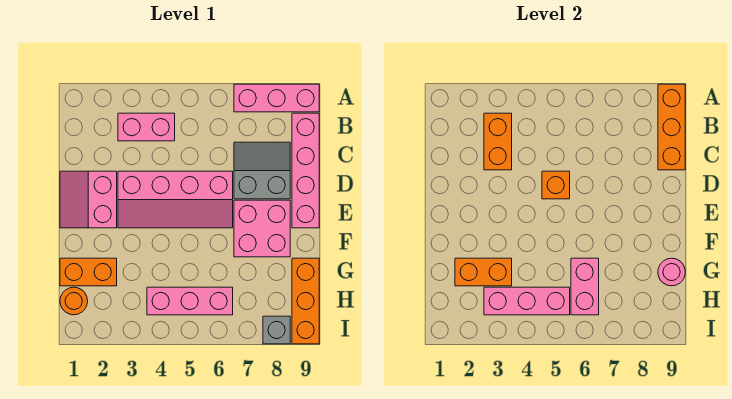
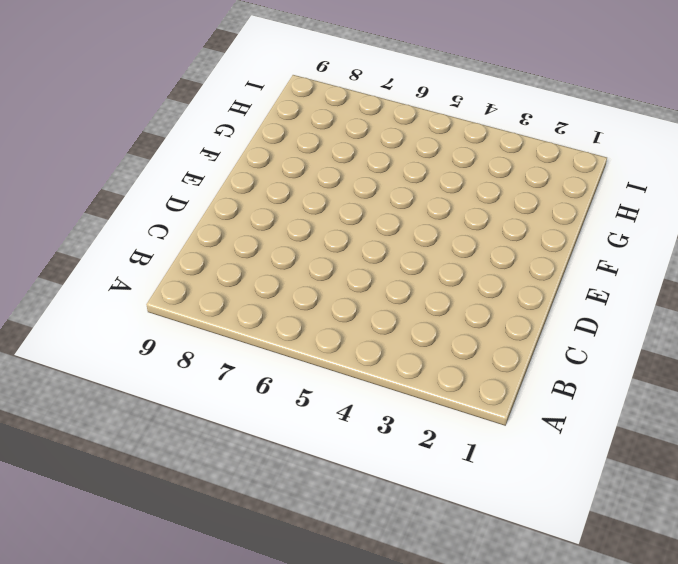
none -> pink 1x3 brick [234,84,319,112]
none -> pink 1x2 brick [118,113,175,141]
none -> pink 1x4 brick [292,113,319,228]

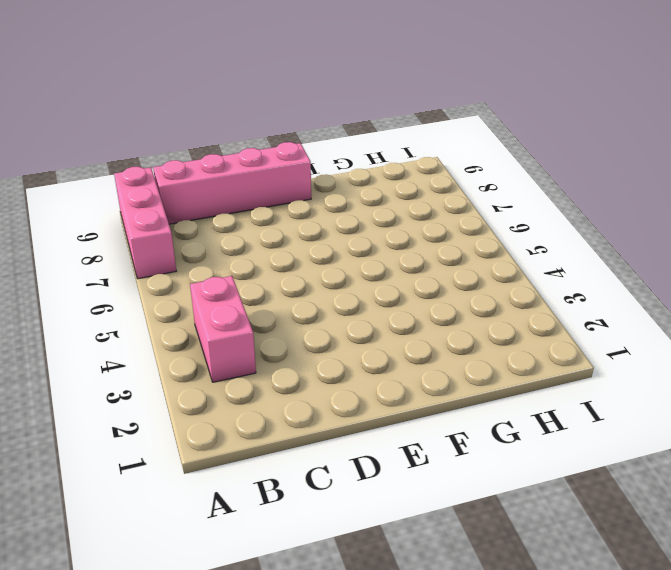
none -> grey 2x2 slope [234,142,290,199]
none -> pink 2x2 slope [60,171,117,228]
none -> pink 2x4 slope [118,171,233,228]

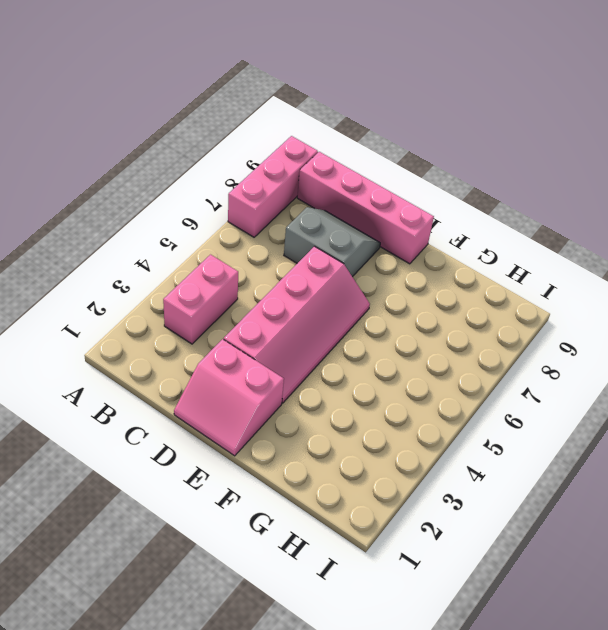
grey 2x2 slope [284,207,380,277] -> grey 2x2 slope turned to [234,142,290,199]
none -> pink 2x2 brick [234,200,290,257]
none -> orange 1x2 brick [60,258,117,286]
none -> orange 1x3 brick [292,258,319,344]

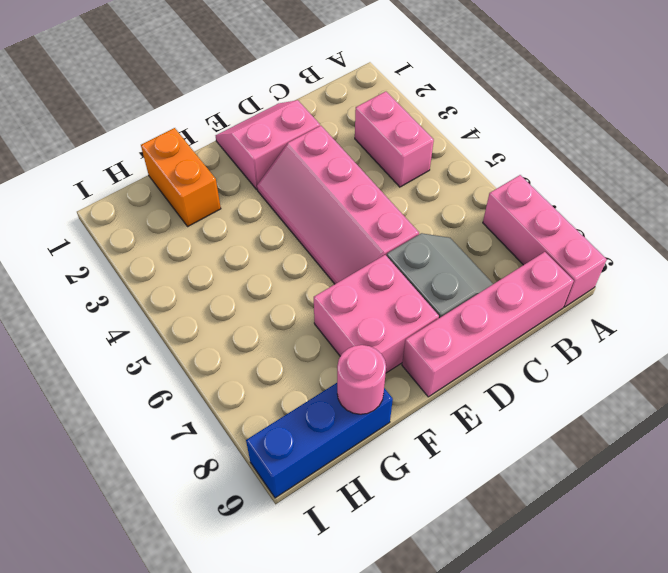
blue 1x3 brick [246,383,393,498] -> orange 1x3 brick [292,258,319,344]
none -> orange 1x1 round brick [60,287,88,315]
none -> pink 1x3 brick [147,287,233,315]
none -> grey 1x1 brick [263,316,290,344]

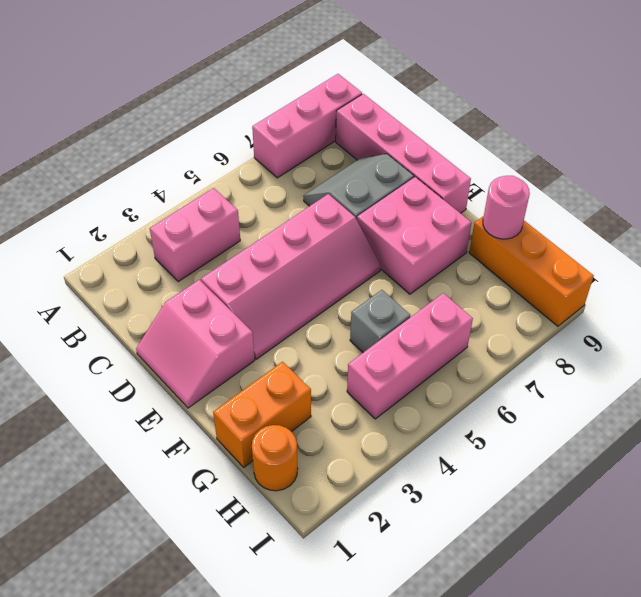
grey 1x1 brick [350,290,410,352] -> grey 1x1 brick moved to [263,316,290,344]
none -> orange 1x3 brick [658,84,685,170]
none -> orange 1x2 brick [484,113,512,170]
none -> orange 1x1 brick [542,171,570,199]

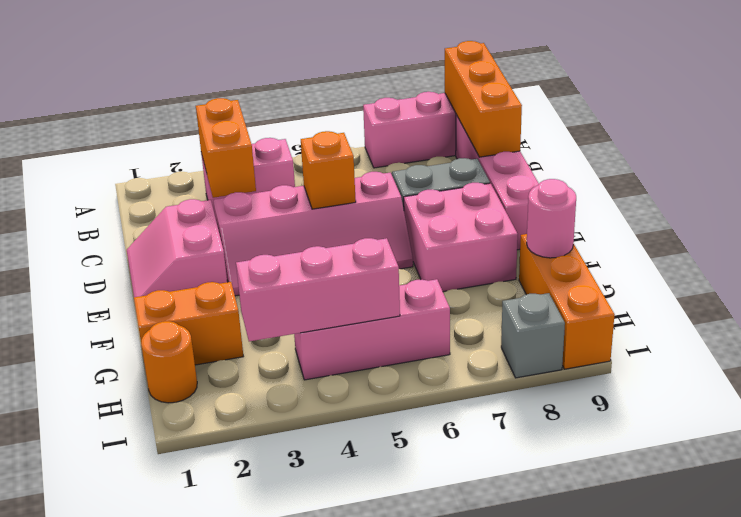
none -> orange 1x2 brick [455,258,512,286]
none -> pink 1x2 brick [571,258,599,315]

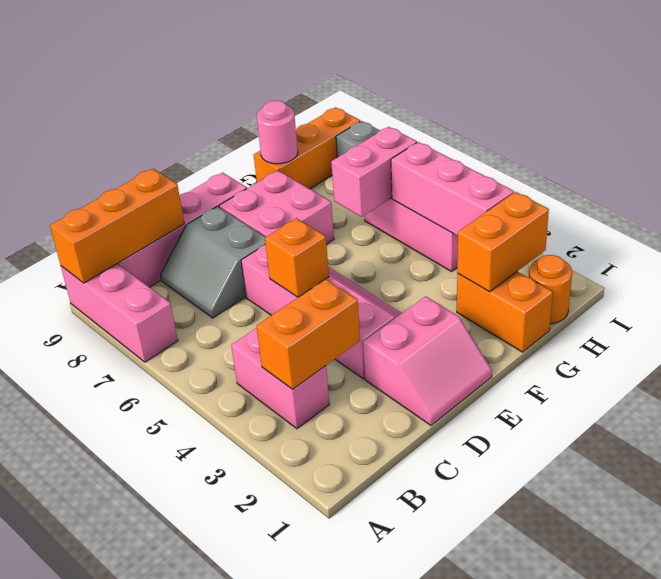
orange 1x2 brick [457,192,549,292] -> orange 1x2 brick turned to [455,258,512,286]

